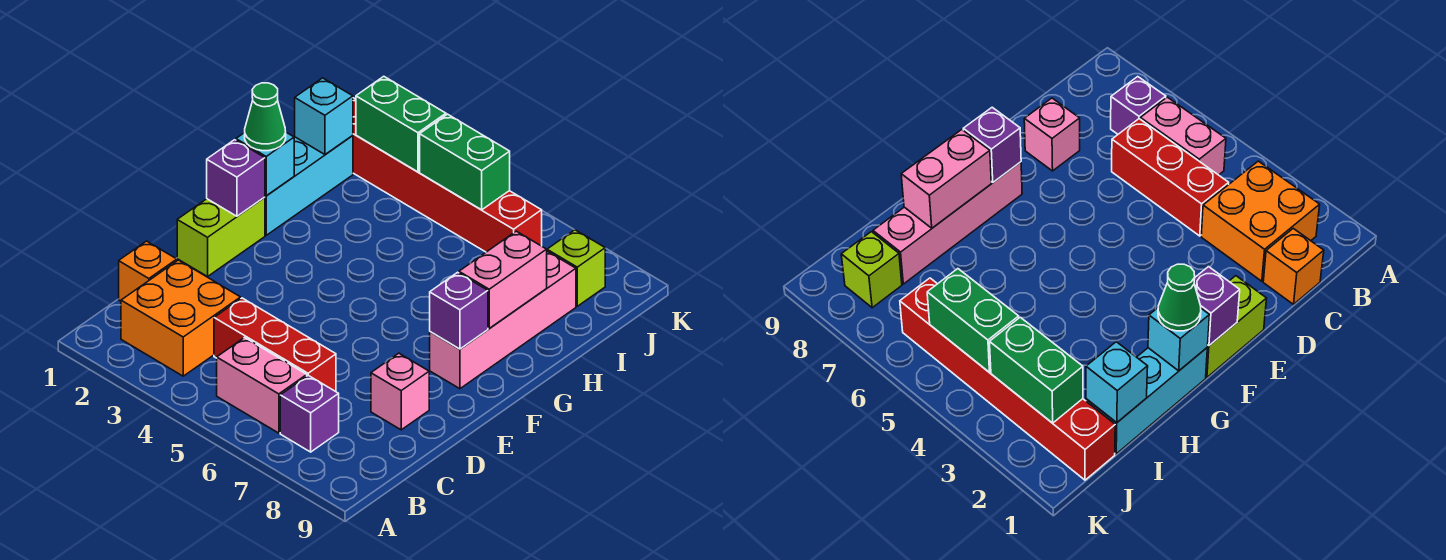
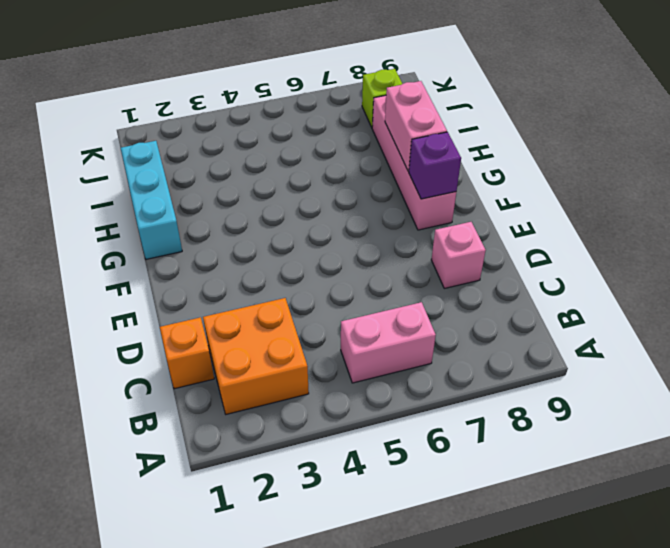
none -> purple 1x1 brick [280,375,339,452]
none -> red 1x3 brick [214,298,336,392]
none -> lime 1x2 brick [177,197,265,277]

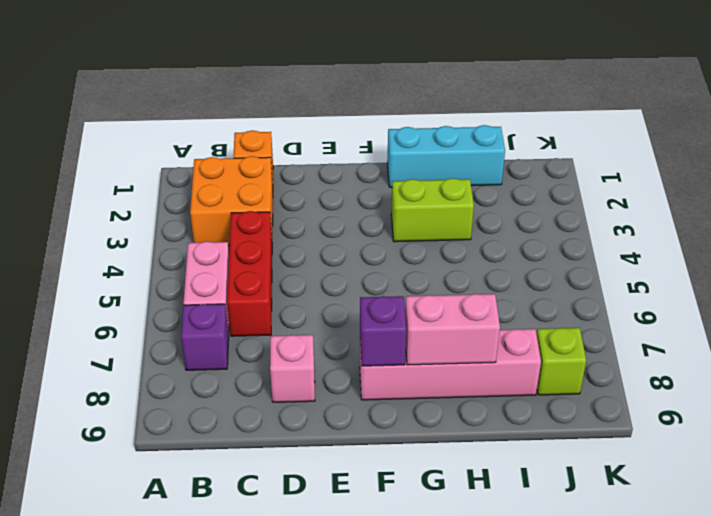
lime 1x2 brick [391,178,474,242] -> lime 1x2 brick moved to [177,197,265,277]
none -> red 1x6 brick [353,98,542,252]
none -> purple 1x1 brick [207,140,265,216]
none -> cyan 1x1 brick [236,132,294,196]

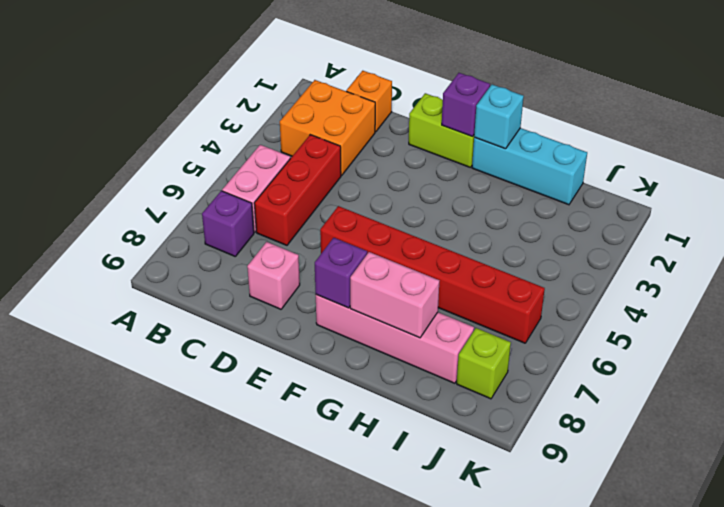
red 1x6 brick [320,206,545,343] -> red 1x6 brick turned to [353,98,542,252]
none -> cyan 1x1 brick [295,78,353,155]
none -> green 1x2 brick [356,76,446,172]
none -> green 1x2 brick [420,114,510,210]

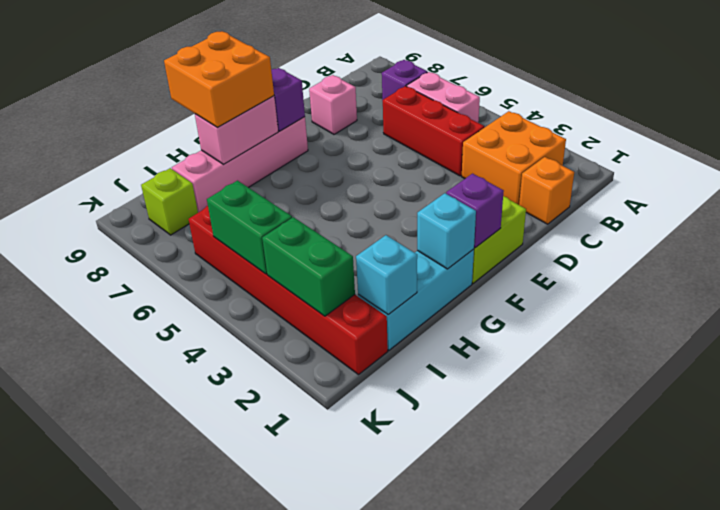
orange 2x2 brick [164,31,274,128] -> none
none -> green 1x1 cone [245,83,286,151]

